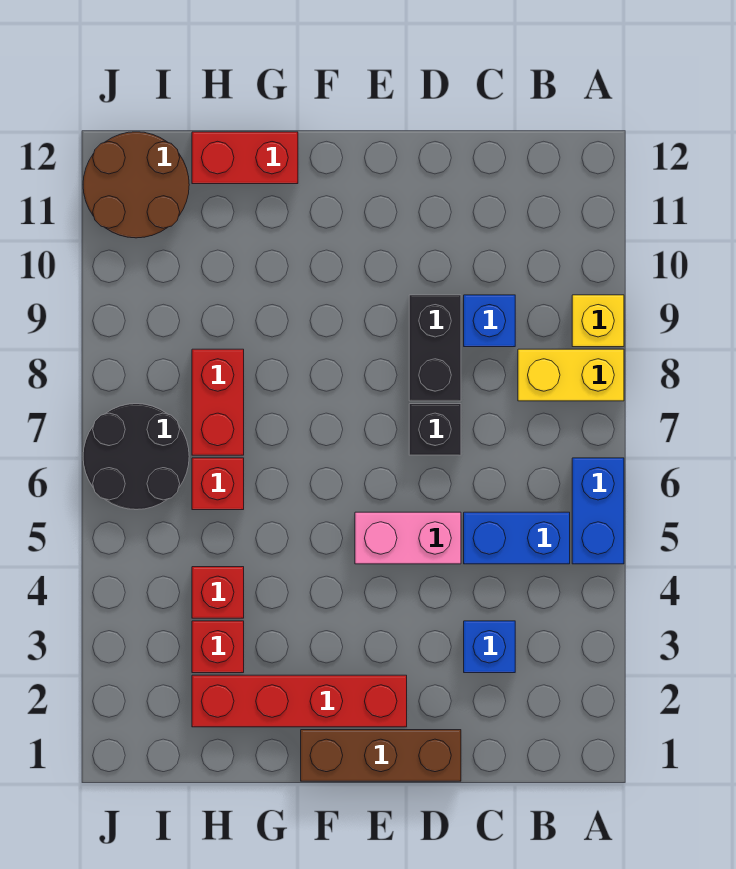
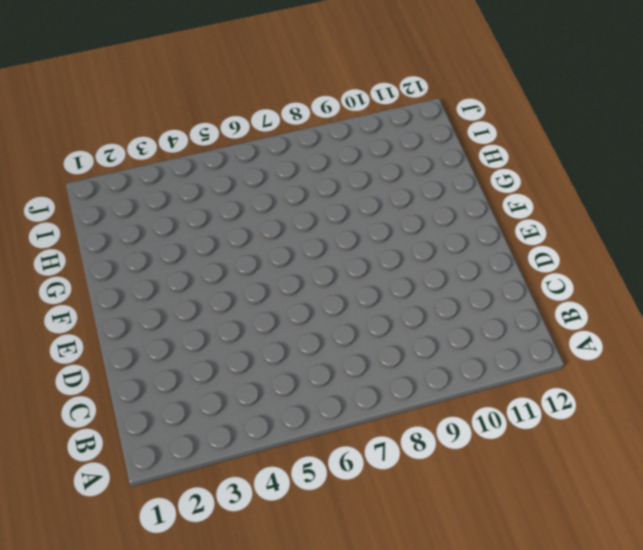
none -> blue 1x2 brick [572,458,624,564]
none -> yellow 1x2 brick [518,349,624,401]
none -> yellow 1x1 brick [572,295,624,347]

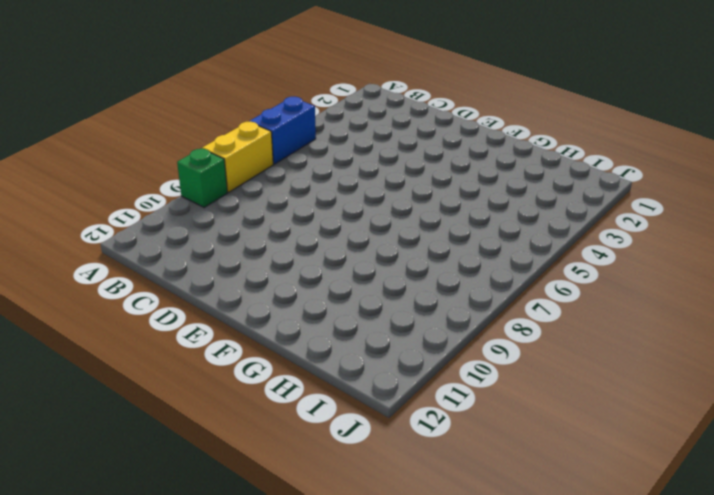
yellow 1x2 brick [202,122,273,192] -> yellow 1x2 brick turned to [518,349,624,401]
green 1x1 brick [177,149,227,207] -> yellow 1x1 brick [572,295,624,347]
none -> blue 1x2 brick [464,512,570,564]
none -> blue 1x1 brick [464,621,515,673]
none -> blue 1x1 brick [464,295,515,347]

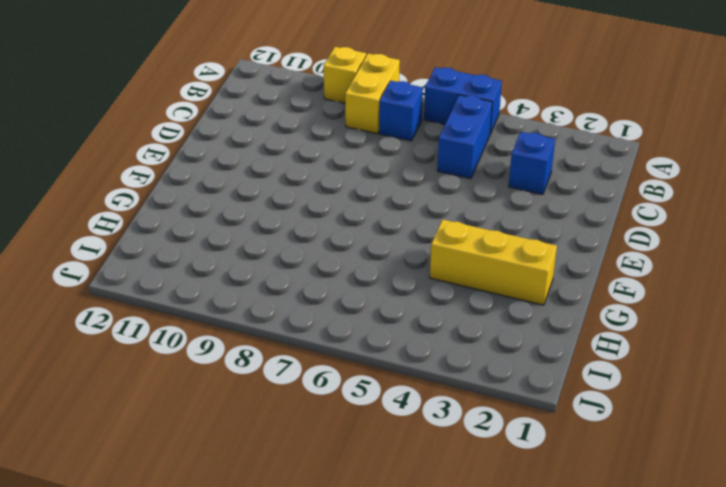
blue 1x1 brick [379,81,423,141] -> blue 1x1 brick moved to [464,295,515,347]
yellow 1x3 brick [430,219,557,305] -> red 1x4 brick [192,675,407,727]
none -> brown 1x3 brick [301,730,461,781]
none -> pink 1x2 brick [355,512,461,564]
none -> black 1x1 brick [409,404,461,455]

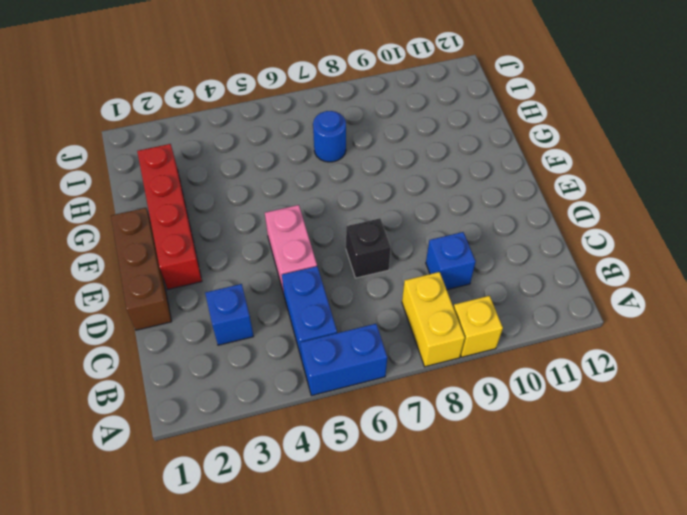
blue 1x1 round brick [313,111,346,162] -> red 1x2 brick [192,349,244,455]
none -> black 1x2 brick [409,295,461,401]
none -> red 1x2 brick [192,132,298,184]
none -> red 1x1 brick [192,621,244,673]

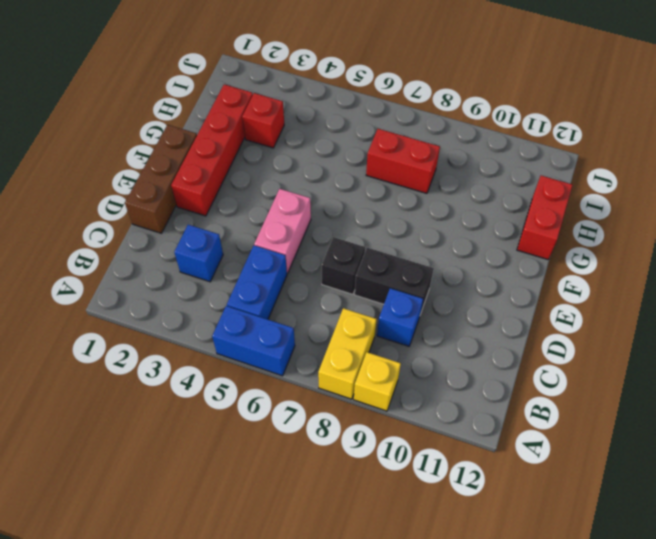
none -> red 1x1 brick [192,567,244,618]
none -> red 1x1 brick [192,458,244,510]
none -> black 2x2 round brick [83,404,189,510]

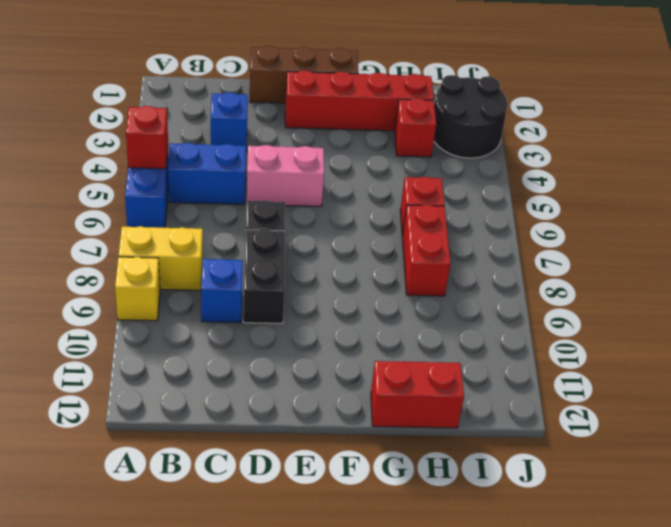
red 1x1 brick [126,106,168,169] -> red 1x1 brick moved to [192,567,244,618]
black 2x2 round brick [434,75,508,158] -> black 2x2 round brick moved to [83,404,189,510]
none -> brown 2x2 round brick [83,132,189,238]

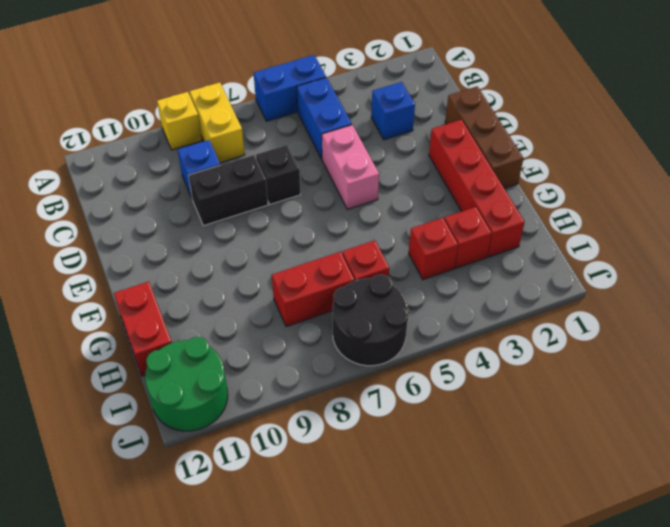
green 2x2 round brick [145,337,228,431] -> brown 2x2 round brick [83,132,189,238]

